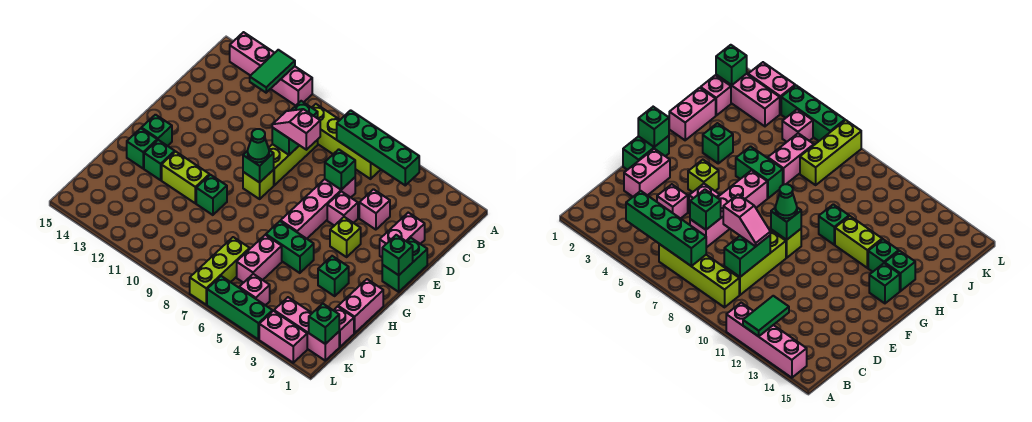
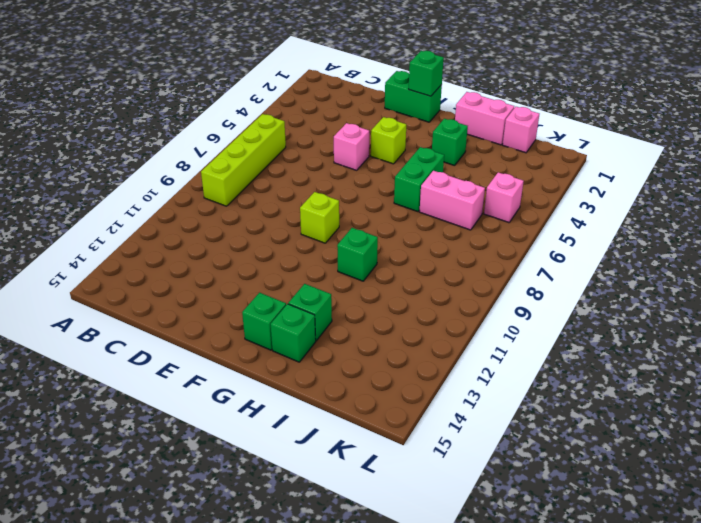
none -> pink 1x4 brick [230,32,312,106]
none -> lime 1x3 brick [269,140,318,185]
none -> pink 1x2 brick [380,213,425,257]
none -> pink 1x1 brick [359,189,390,230]

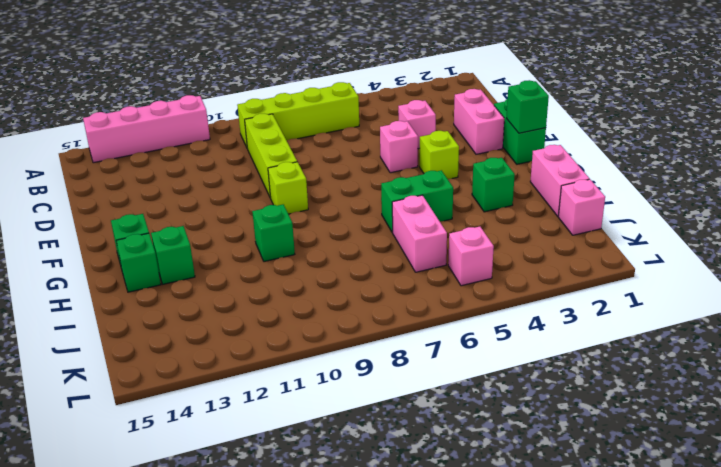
none -> pink 1x4 brick [281,178,355,239]
none -> lime 1x2 brick [162,152,209,203]
none -> lime 1x3 brick [190,237,250,305]
none -> pink 1x3 brick [274,297,339,360]

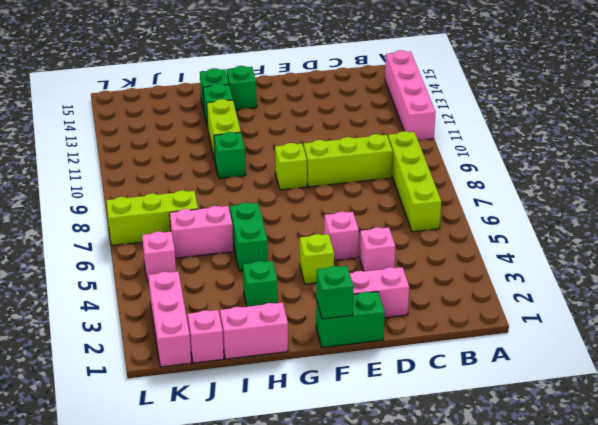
none -> pink 1x4 brick [281,178,355,239]
none -> pink 1x2 brick [259,311,307,363]
none -> green 1x3 brick [207,276,272,340]
none -> green 1x2 tile [250,50,295,93]

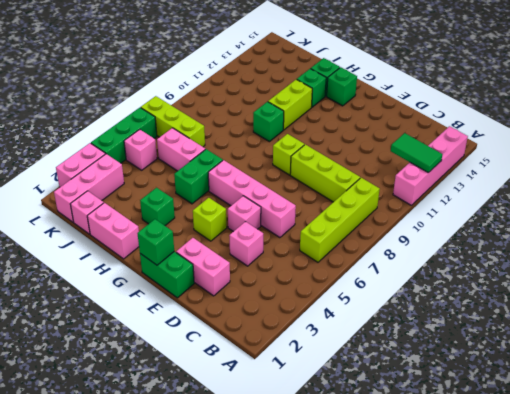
none -> green 1x4 brick [337,110,419,185]
none -> green 1x2 brick [272,101,318,155]
none -> green 1x1 brick [325,149,355,190]
none -> green 1x1 brick [243,150,274,183]

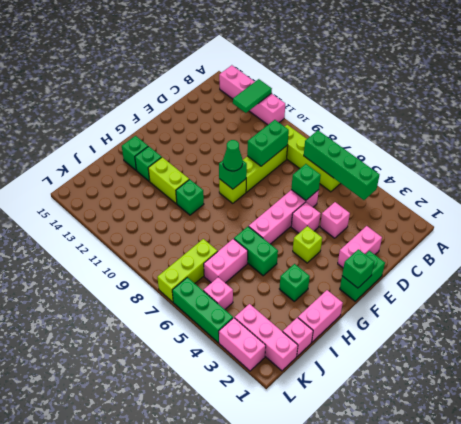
none -> green 1x1 brick [141,115,172,146]
none -> green 1x1 brick [309,304,339,344]
none -> pink 1x2 slope [272,109,320,150]

